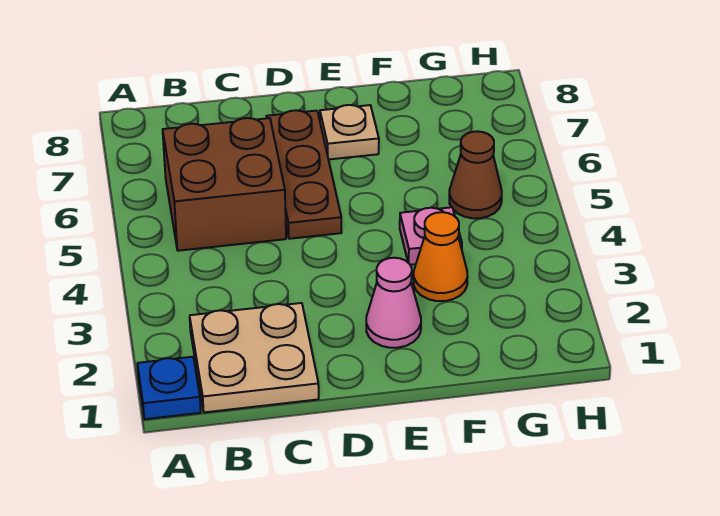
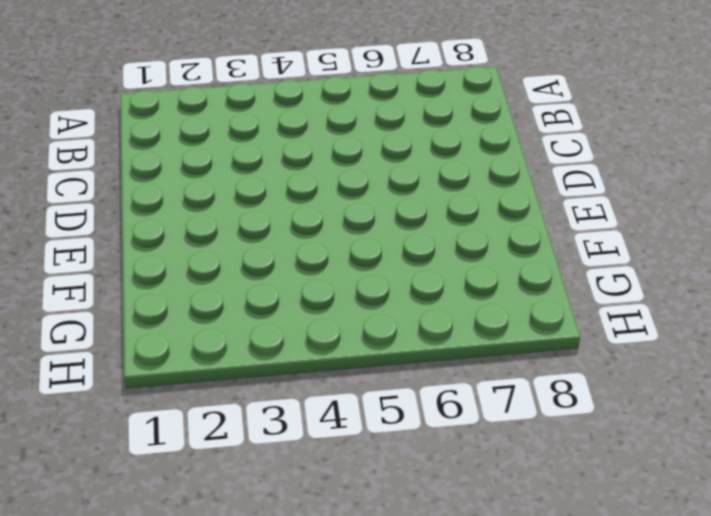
none -> blue 1x1 plate [137,357,201,419]
none -> tan 2x2 plate [190,303,319,412]

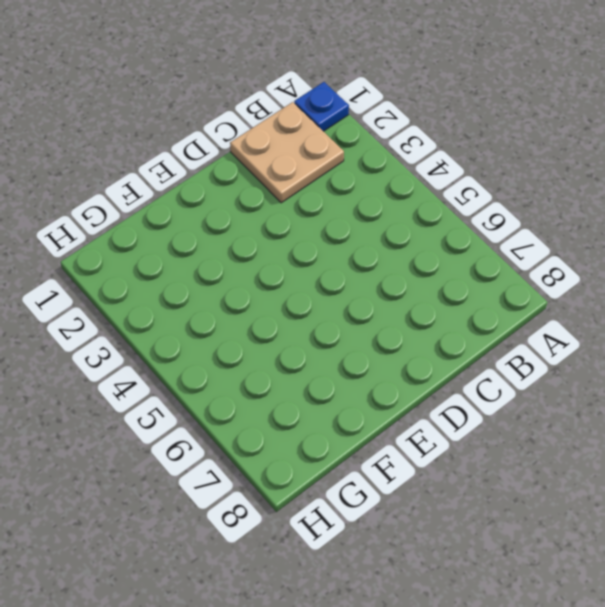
none -> brown 2x2 brick [163,118,286,251]
none -> brown 1x3 plate [266,110,342,239]

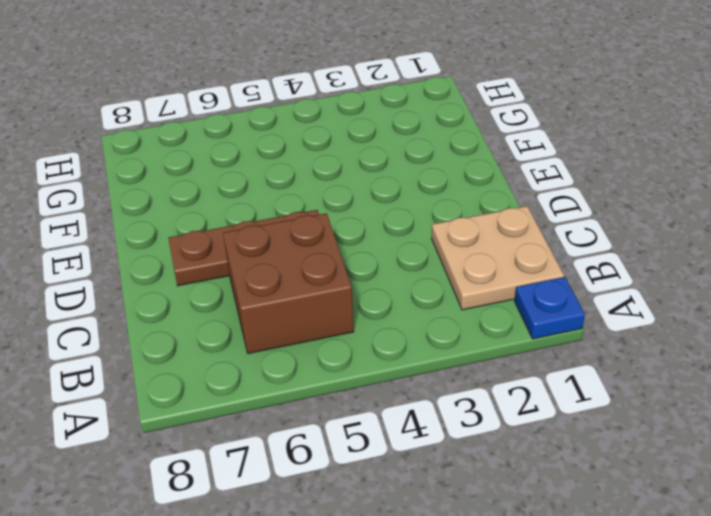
none -> pink 1x1 cone [366,258,421,348]
none -> tan 1x1 plate [320,105,379,160]

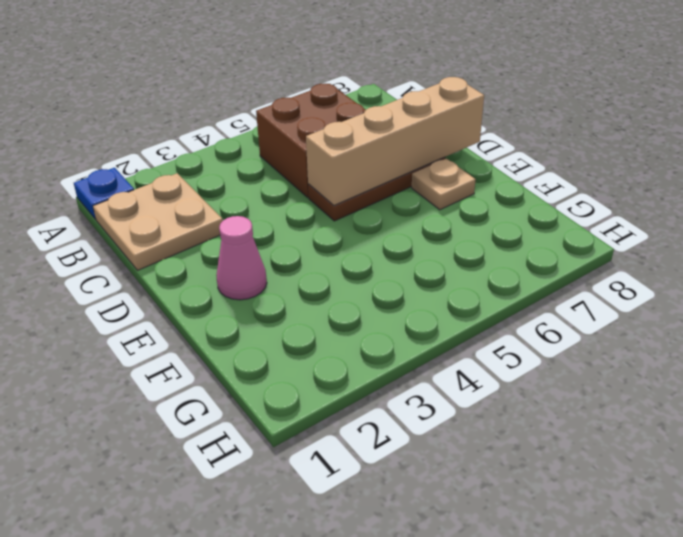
tan 1x4 brick [306,77,484,206] -> none
none -> orange 1x1 cone [414,212,467,301]
none -> pink 1x1 plate [400,207,462,265]

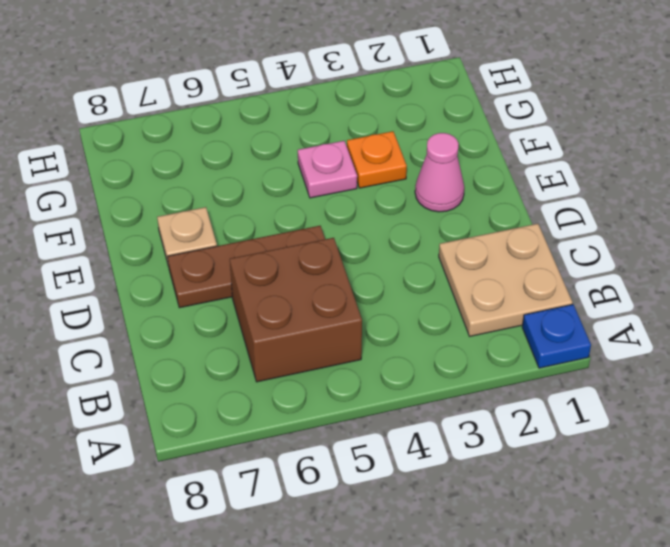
orange 1x1 plate [347,131,407,188] -> orange 1x1 cone [414,212,467,301]
none -> brown 1x1 cone [449,131,502,218]

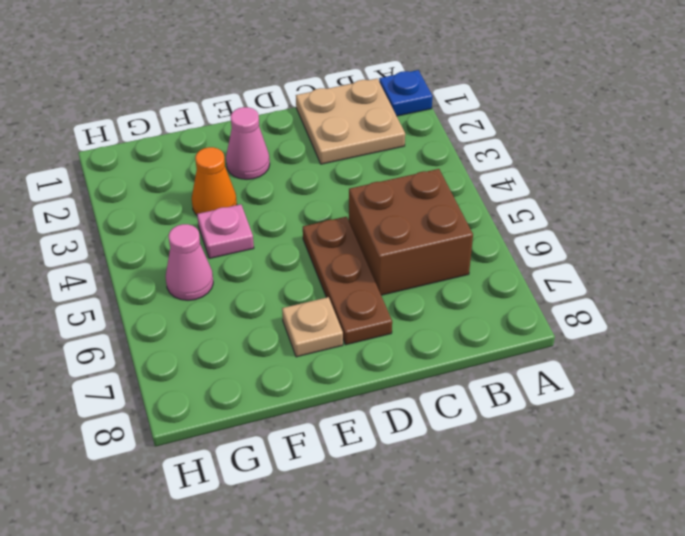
pink 1x1 cone [166,224,213,300] -> brown 1x1 cone [449,131,502,218]

